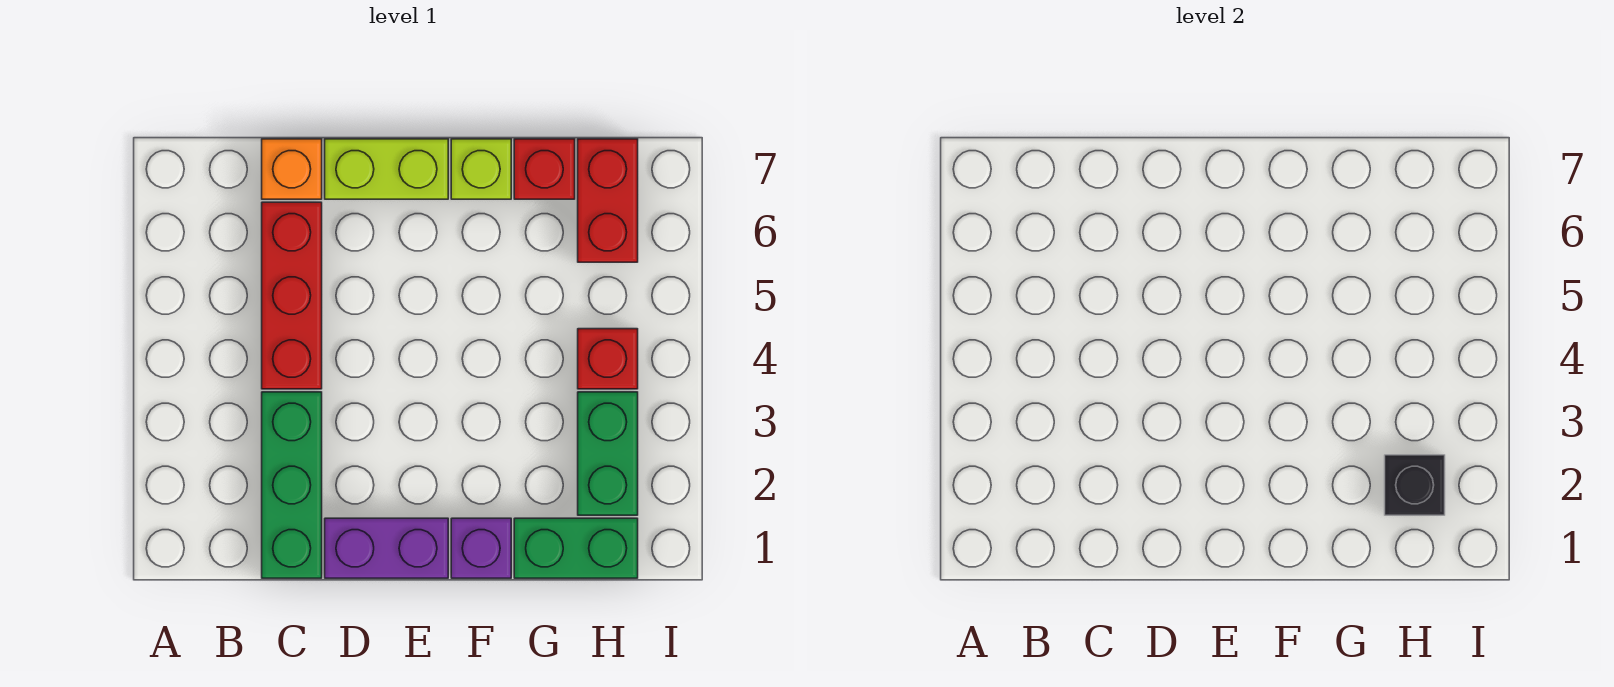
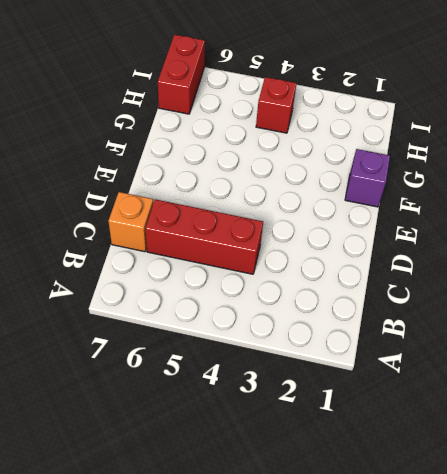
red 1x2 brick [158,35,205,114] -> red 1x2 brick turned to [578,139,638,262]
none -> green 1x3 brick [262,392,322,578]
none -> purple 1x2 brick [325,518,448,578]
none -> lime 1x2 brick [325,139,448,199]

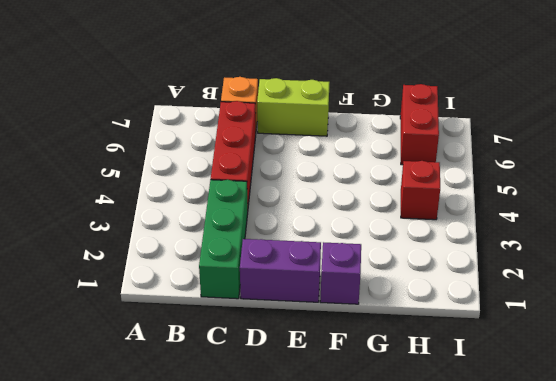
none -> lime 1x1 brick [451,139,511,199]
none -> green 1x2 brick [514,518,638,578]
none -> red 1x1 brick [514,139,575,199]

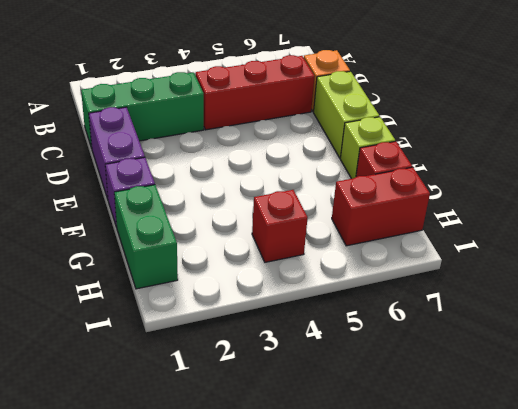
none -> green 1x2 brick [578,392,638,515]
none -> black 1x1 brick [1385,455,1445,515]

